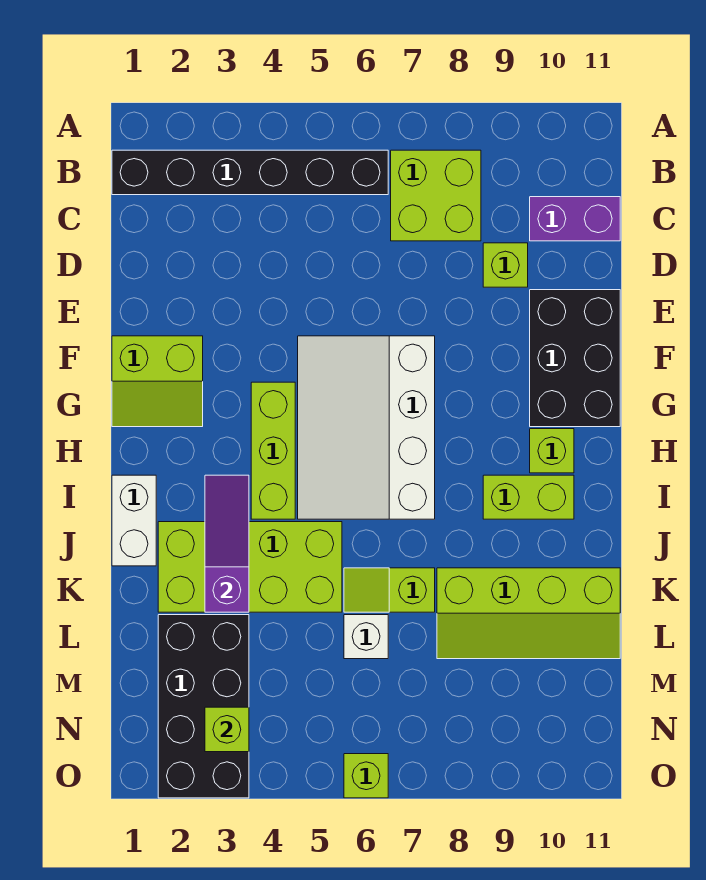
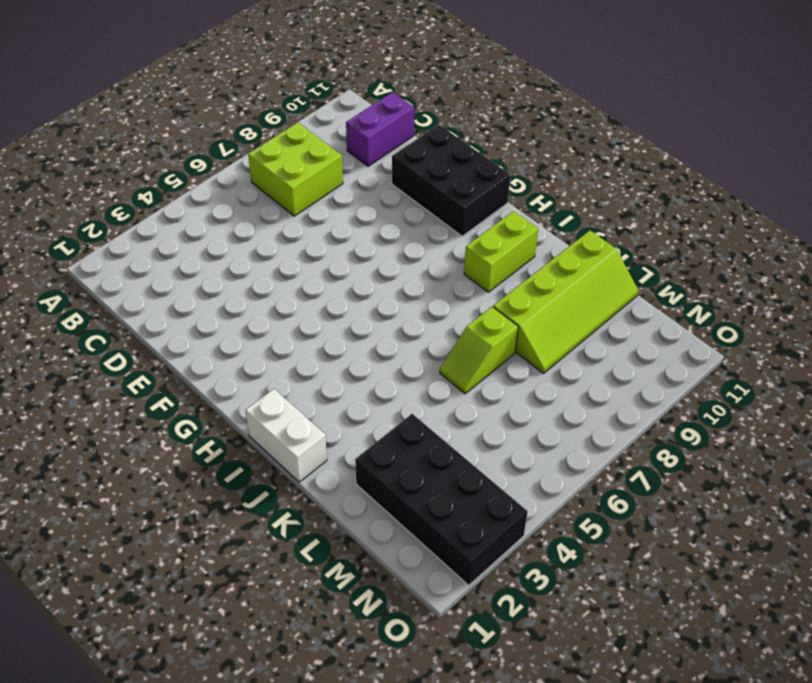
none -> black 1x6 brick [112,150,388,195]
none -> lime 1x1 brick [483,243,528,287]
none -> lime 2x2 slope [112,336,203,427]

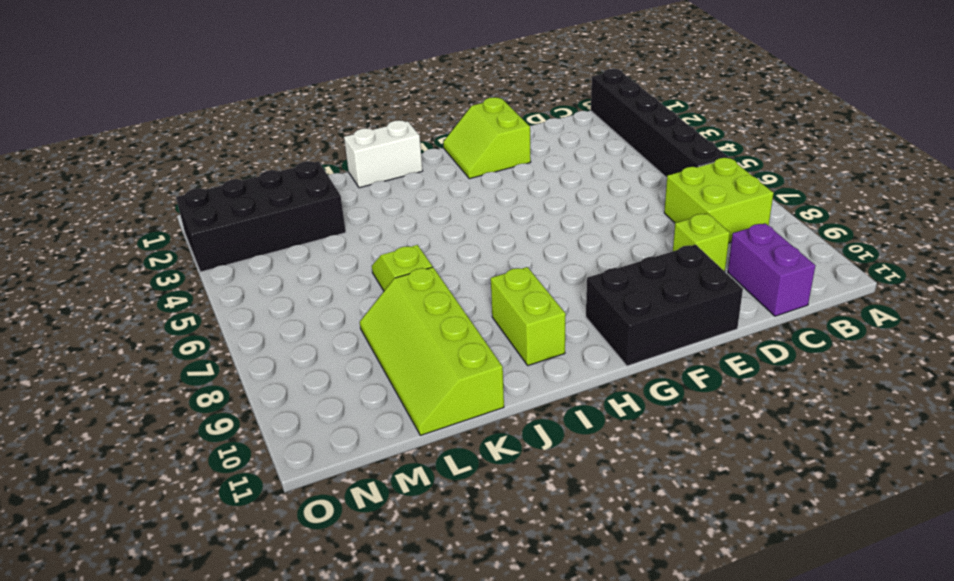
none -> white 3x4 slope [298,336,435,519]
none -> lime 1x3 brick [251,382,295,519]
none -> lime 1x1 brick [530,429,574,473]

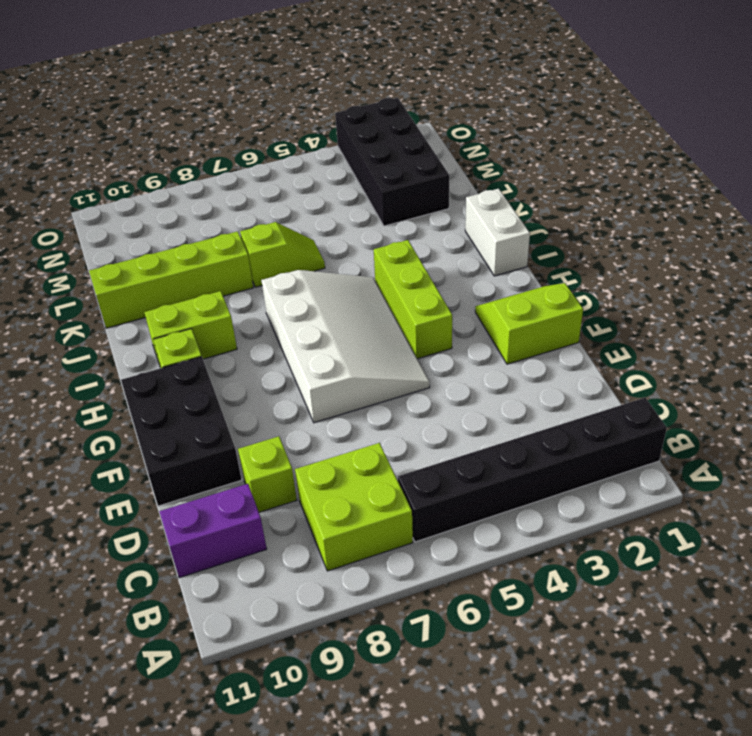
none -> lime 2x4 brick [158,522,342,612]
none -> white 1x1 brick [344,615,388,659]
none -> lime 1x1 brick [344,754,388,798]

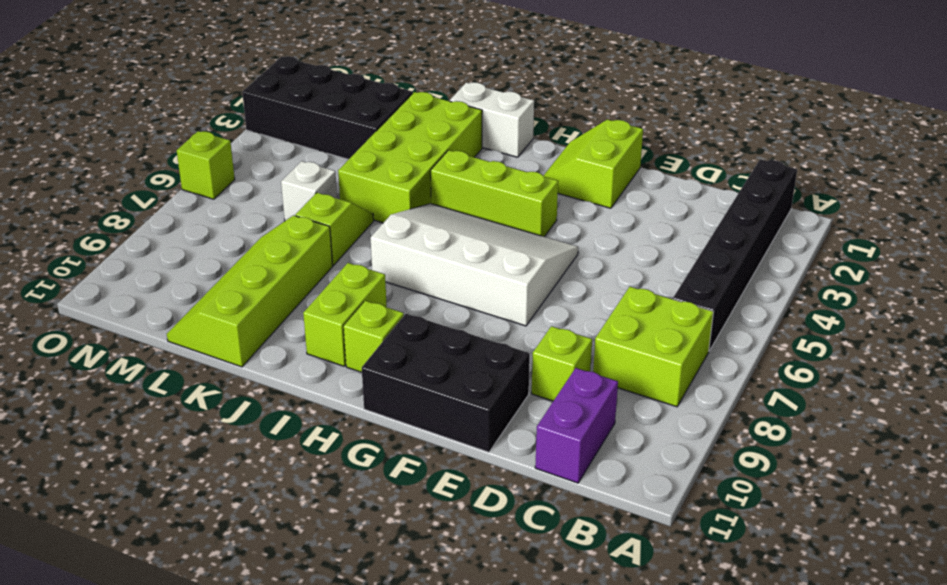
none -> purple 1x3 slope [205,475,249,612]
none -> lime 1x1 brick [205,707,249,752]

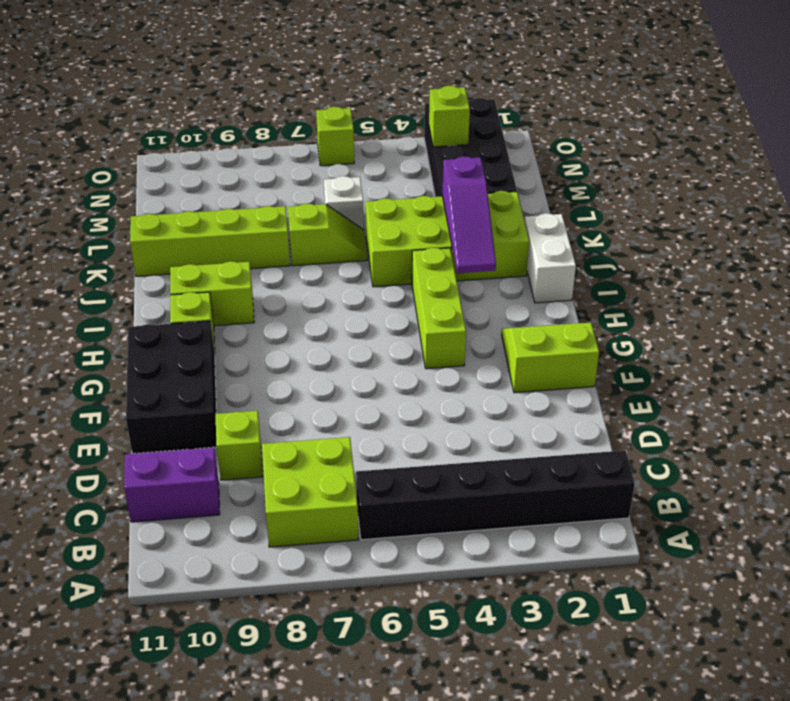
none -> white 3x4 slope [298,336,435,519]

